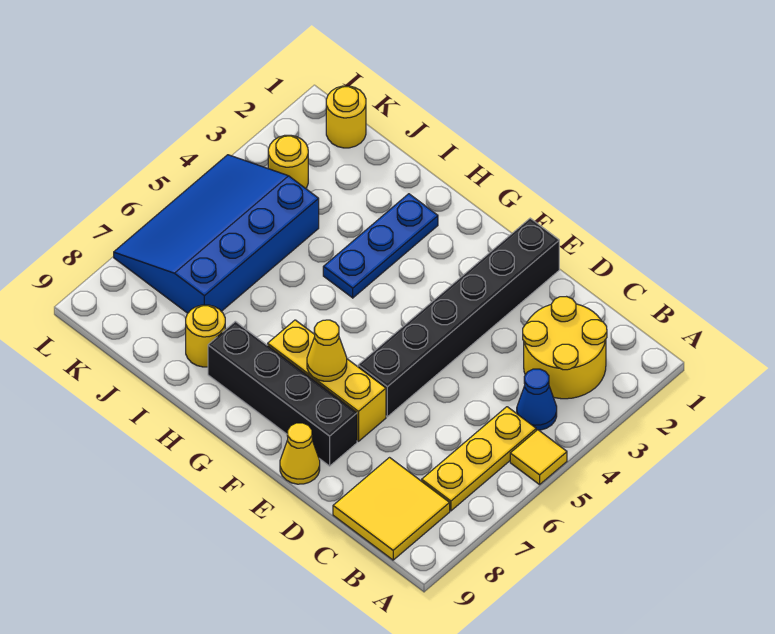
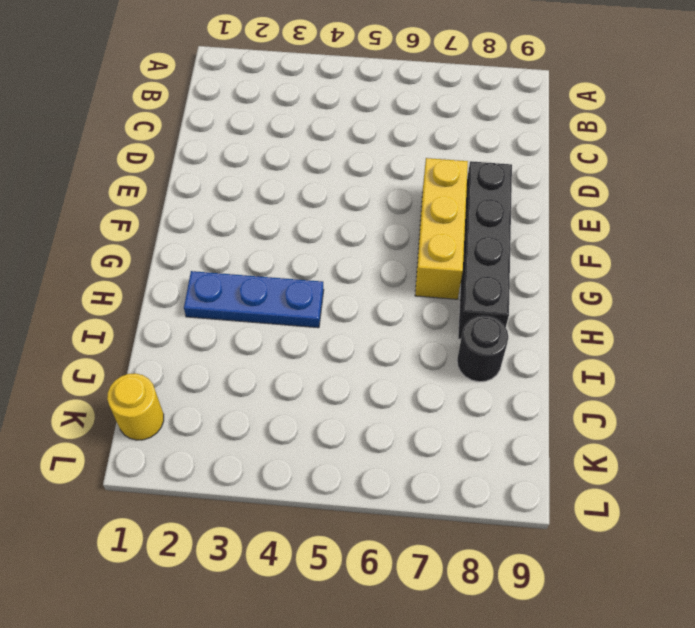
black 1x1 round brick [457,316,508,382] -> yellow 1x1 round brick [186,305,225,367]
none -> yellow 1x1 tile [510,430,567,485]
none -> yellow 2x2 round brick [523,297,607,399]
none -> blue 1x1 cone [517,369,557,430]

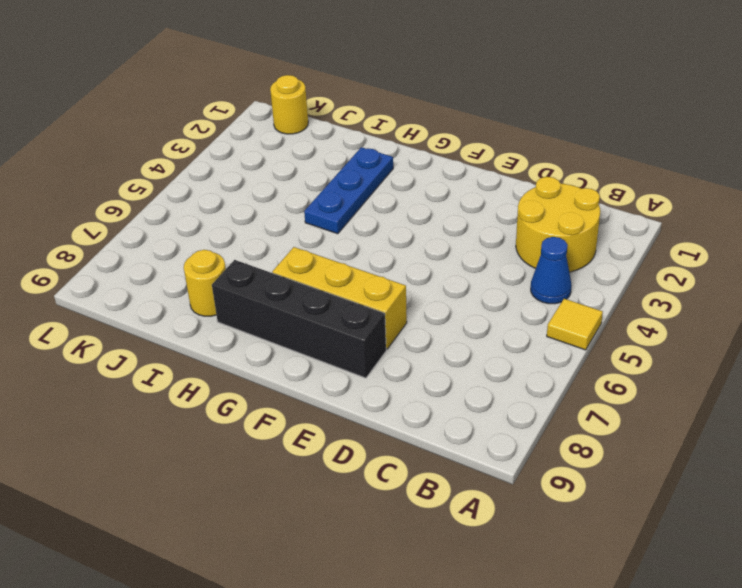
none -> yellow 1x3 plate [422,407,536,511]
none -> yellow 2x2 tile [333,458,450,560]
none -> black 1x6 brick [358,218,559,417]

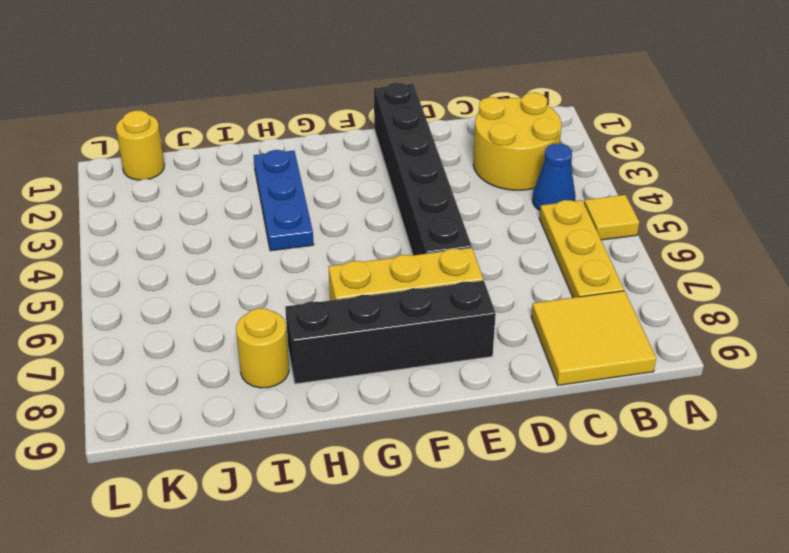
none -> yellow 1x1 cone [280,423,320,484]
none -> blue 3x4 slope [114,155,319,313]
none -> yellow 1x1 round brick [268,135,308,188]

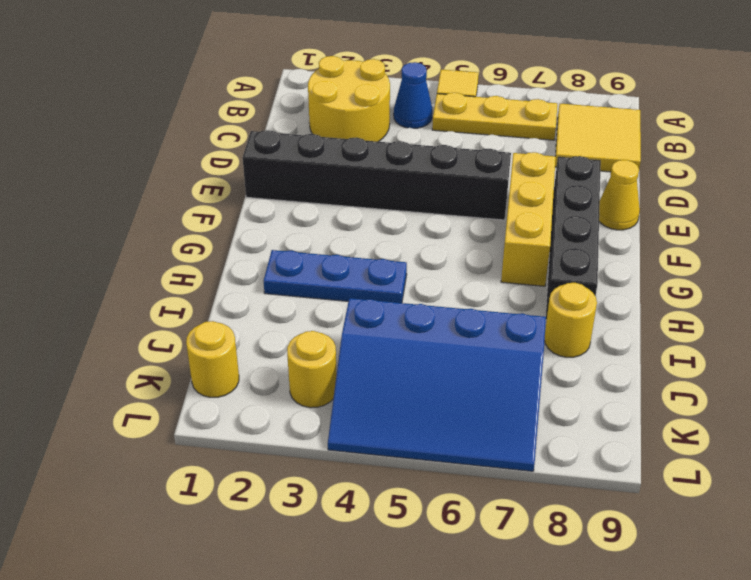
none -> yellow 1x1 cone [307,320,347,381]

